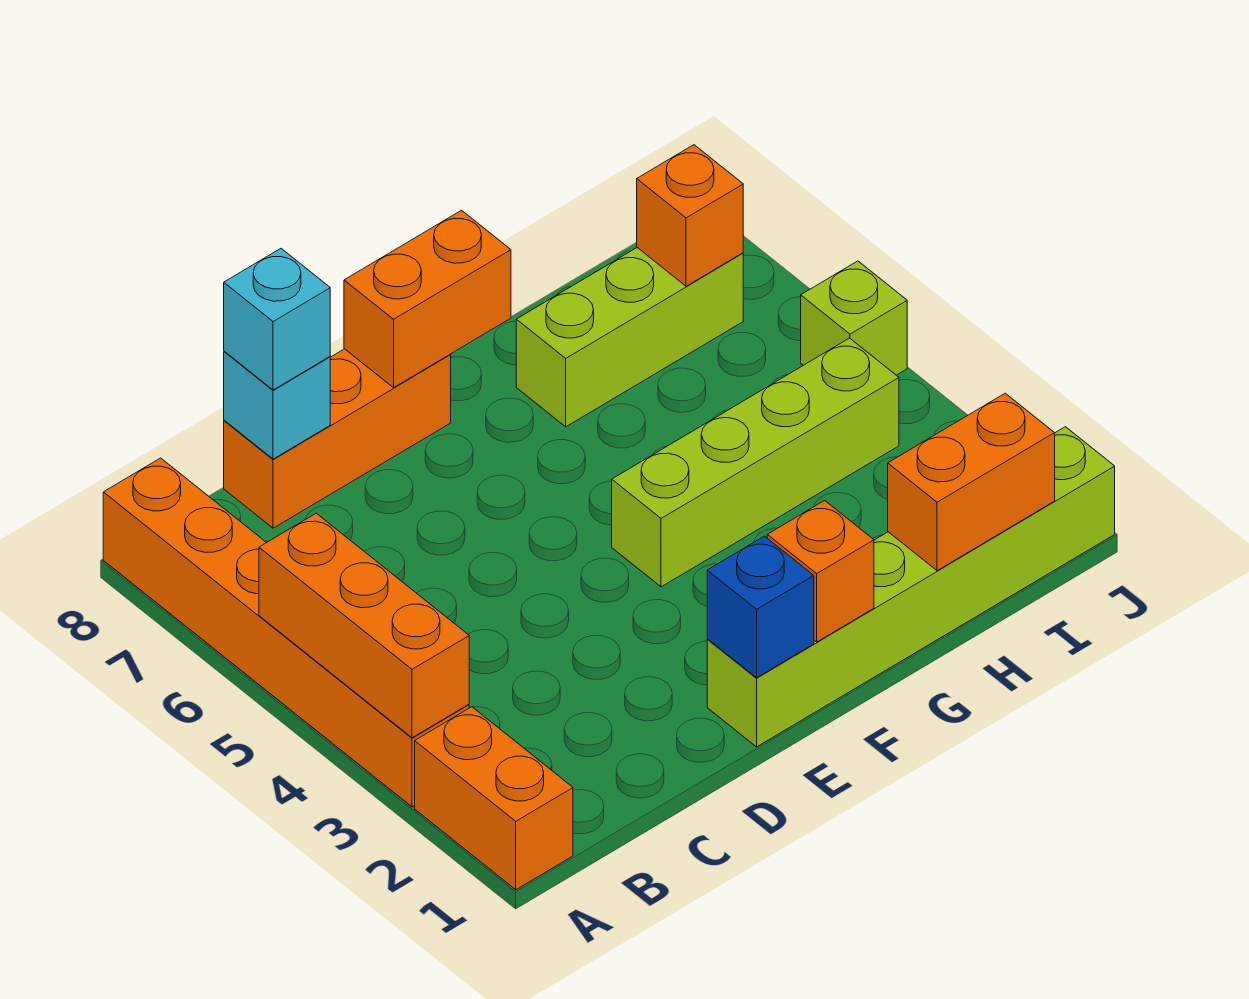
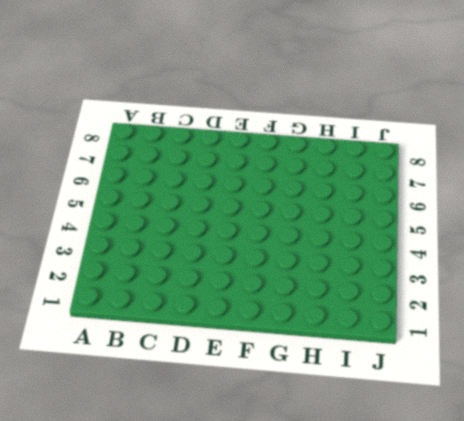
none -> orange 1x2 brick [415,707,573,890]
none -> orange 1x6 brick [103,458,469,807]
none -> orange 1x3 brick [224,349,451,528]

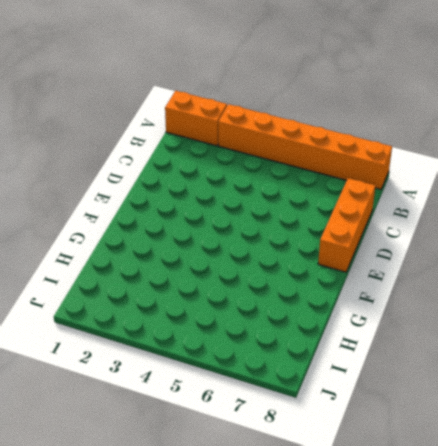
none -> lime 1x6 brick [707,427,1115,747]
none -> lime 1x4 brick [612,338,899,587]
none -> lime 1x3 brick [516,248,743,427]

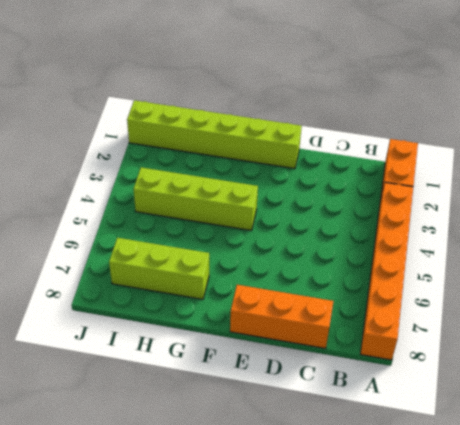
none -> lime 1x1 brick [801,261,907,375]
none -> orange 1x3 brick [259,513,469,738]
none -> cyan 1x1 brick [224,351,330,459]

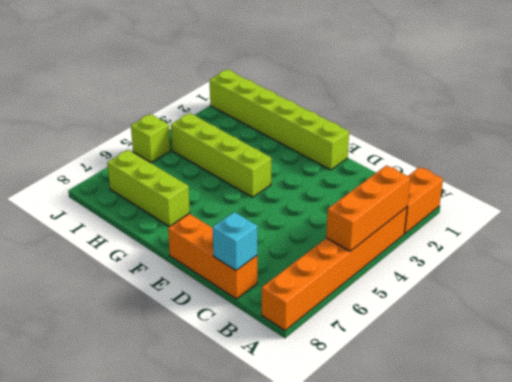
none -> blue 1x1 brick [707,536,814,678]
none -> orange 1x2 brick [344,210,511,388]
none -> orange 1x1 brick [767,500,874,642]

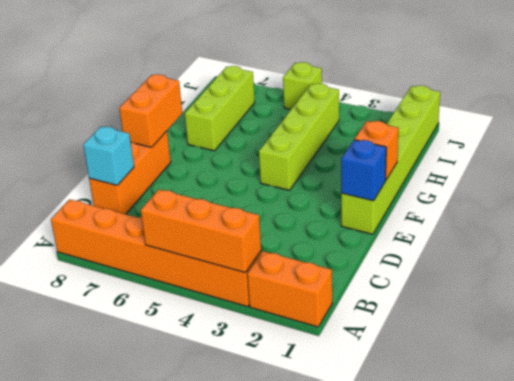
none -> orange 1x2 brick [888,393,1055,571]
none -> orange 1x1 brick [637,145,743,286]
none -> cyan 1x1 brick [224,249,330,390]

